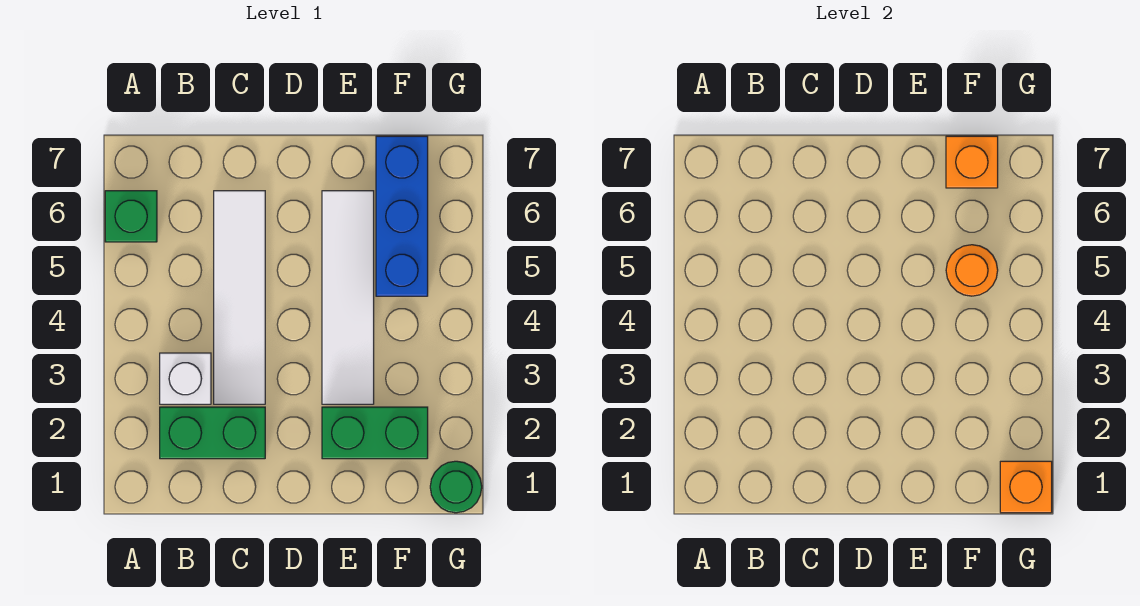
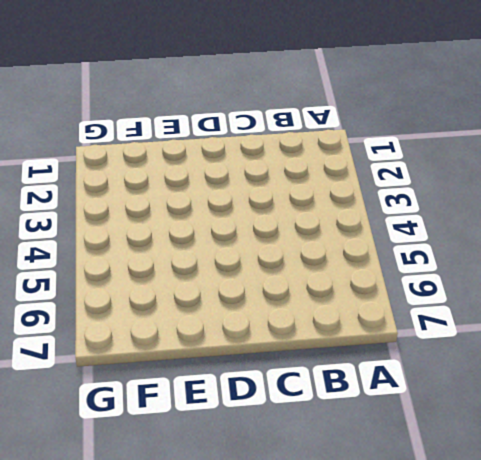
none -> green 1x1 brick [105,191,157,242]
none -> green 1x2 brick [160,407,265,459]

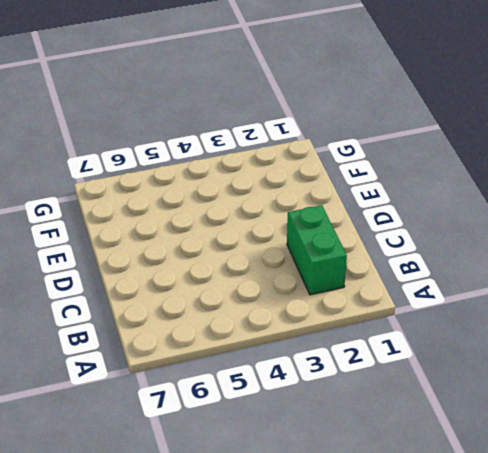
none -> green 1x1 brick [105,191,157,242]
none -> white 1x1 brick [160,353,211,404]

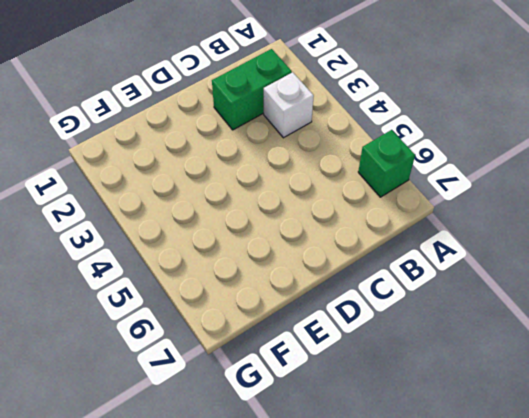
none -> white 1x4 tile [214,191,265,404]
none -> green 1x2 brick [322,407,428,459]

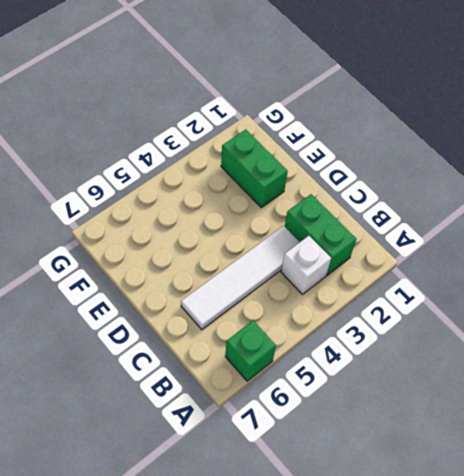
none -> white 1x4 tile [322,191,374,404]
none -> blue 1x3 brick [376,136,428,296]

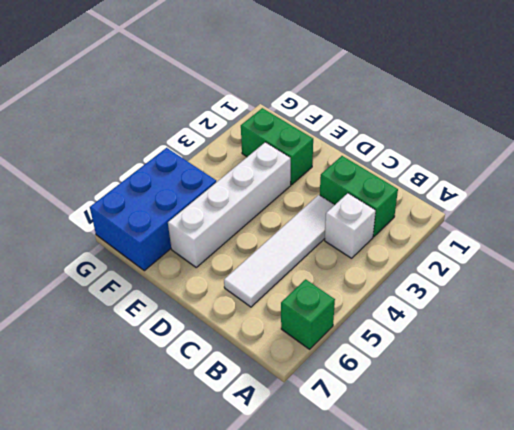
white 1x4 brick [168,142,291,267] -> white 1x4 tile [322,191,374,404]
blue 2x3 brick [90,148,216,271] -> blue 1x3 brick [376,136,428,296]
none -> green 1x1 round brick [430,461,482,513]
none -> orange 1x1 round brick [946,245,998,296]

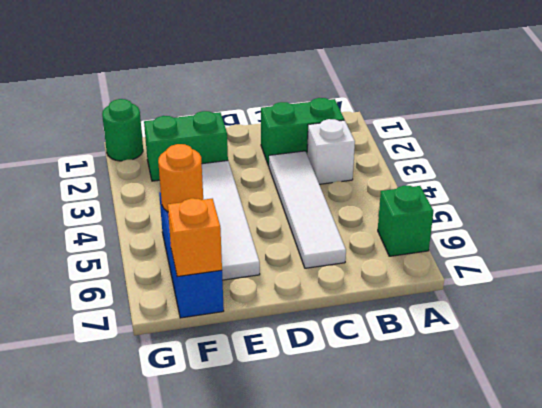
none -> orange 1x1 brick [1000,461,1052,513]

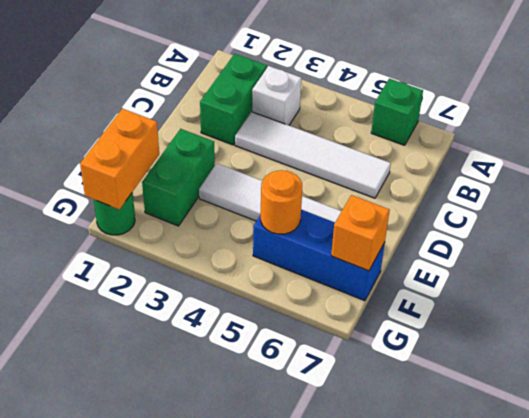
orange 1x2 brick [80,109,159,209] -> orange 1x1 brick [1000,461,1052,513]

